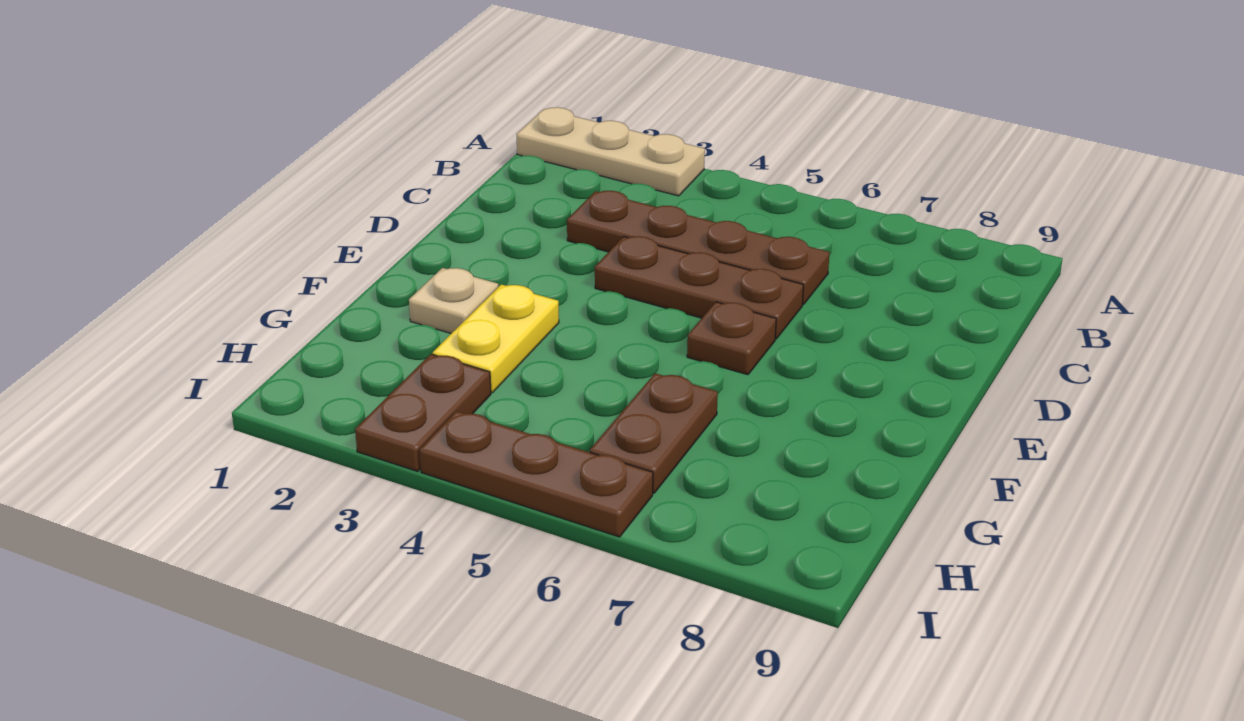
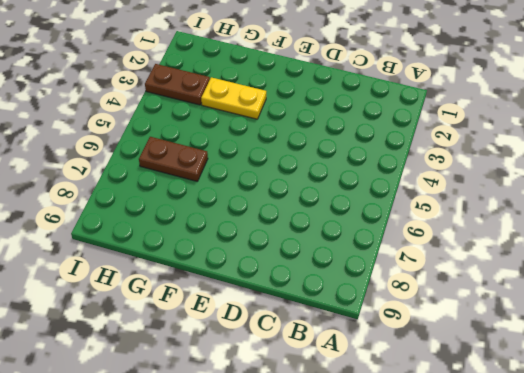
none -> tan 1x3 plate [517,107,705,196]
none -> brown 1x4 plate [567,191,830,305]

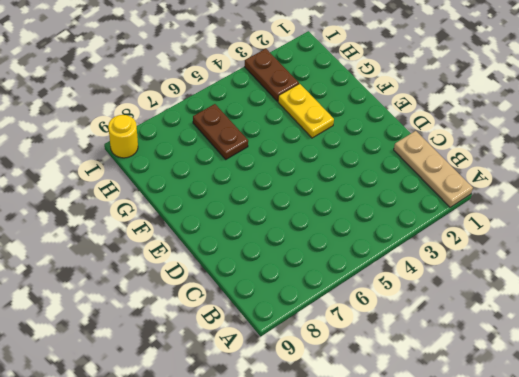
tan 1x3 plate [394,131,473,207] -> tan 1x3 plate turned to [517,107,705,196]
yellow 1x1 round brick [108,115,138,158] -> none
none -> brown 1x4 plate [567,191,830,305]
none -> brown 1x3 plate [595,236,803,339]

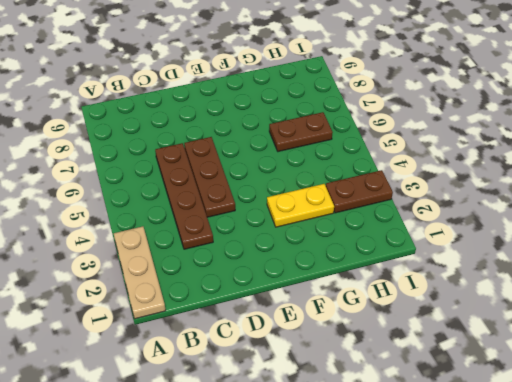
none -> brown 1x1 plate [687,302,776,375]
none -> tan 1x1 plate [409,268,498,333]

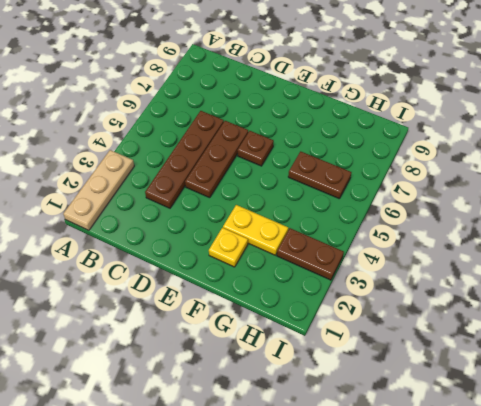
yellow 1x1 plate [209,228,248,267] -> tan 1x1 plate [409,268,498,333]
none -> brown 1x3 plate [420,411,653,537]

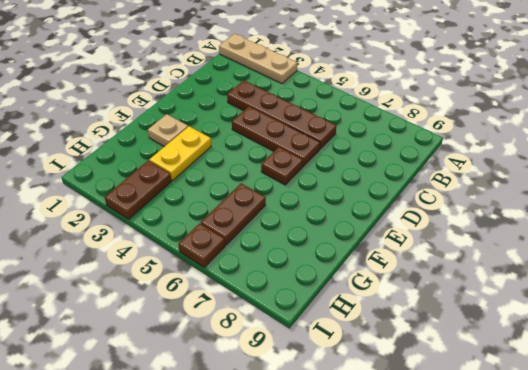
brown 1x1 plate [178,223,225,267] -> brown 1x3 plate [420,411,653,537]

